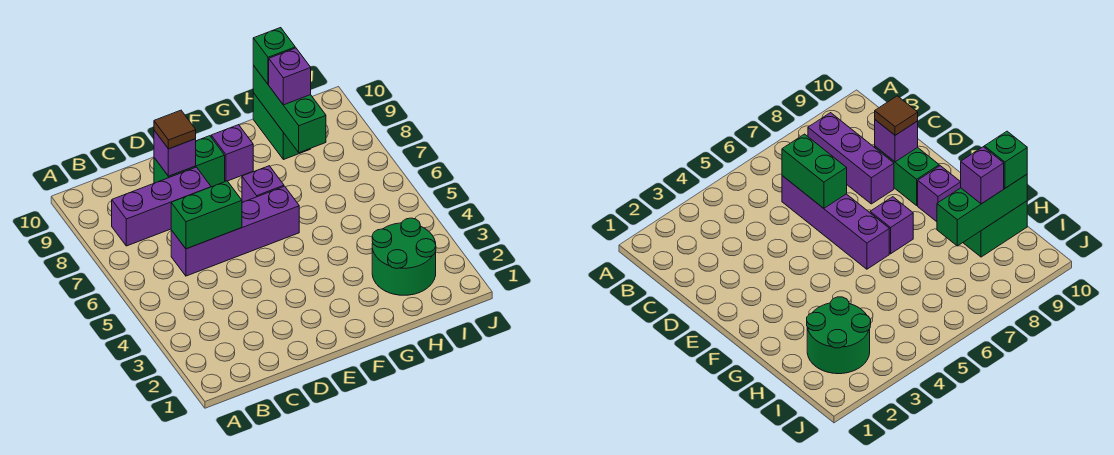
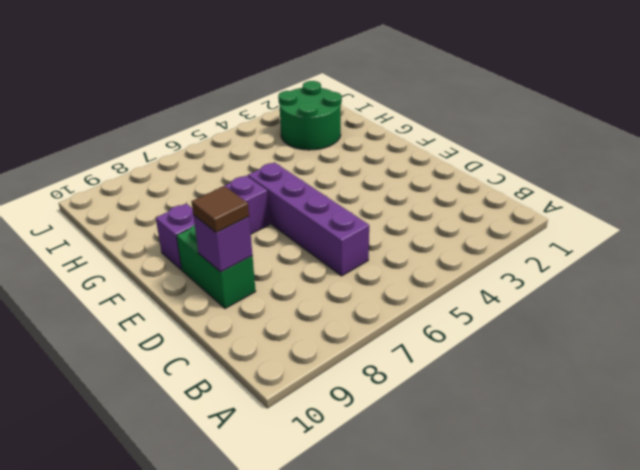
none -> purple 1x3 brick [112,167,211,246]
none -> green 1x2 brick [253,93,310,160]
none -> green 1x2 brick [171,181,242,249]

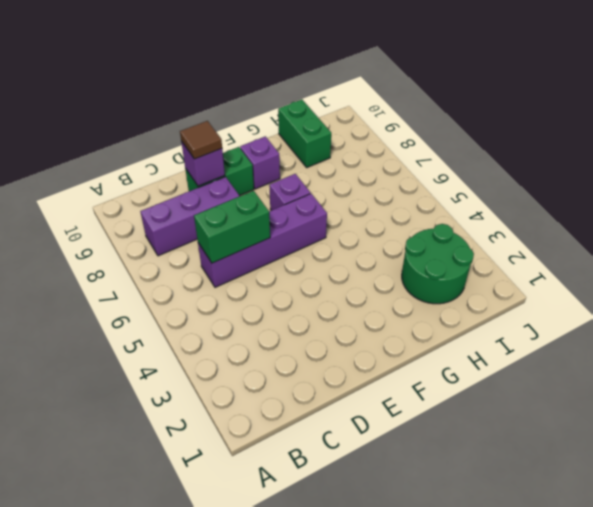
none -> green 1x3 brick [253,66,326,153]
none -> purple 1x1 brick [269,48,311,105]
none -> green 1x1 brick [253,28,295,84]

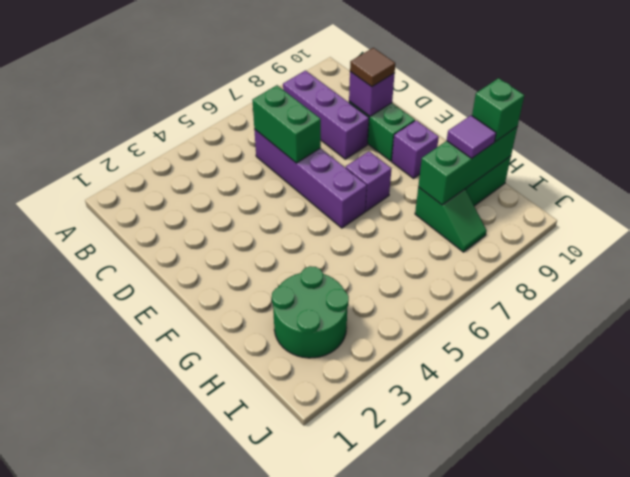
green 1x2 slope [415,187,487,252] -> none
purple 1x1 tile [447,115,496,158] -> purple 1x1 brick [269,48,311,105]

